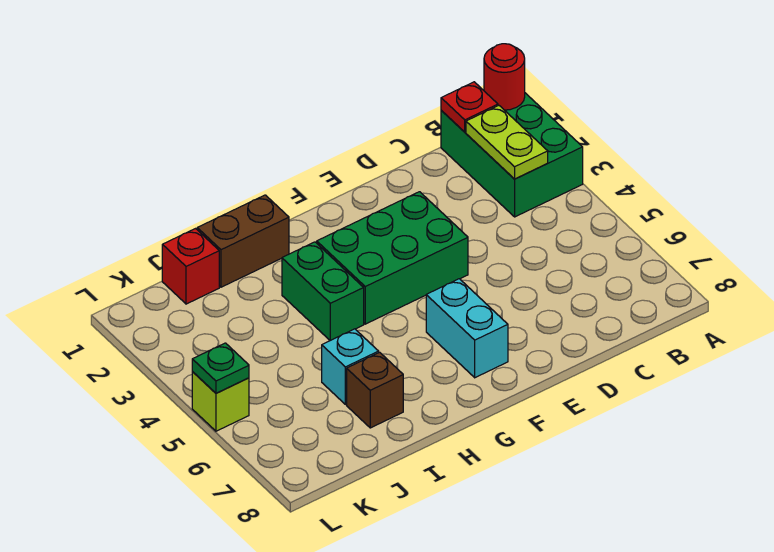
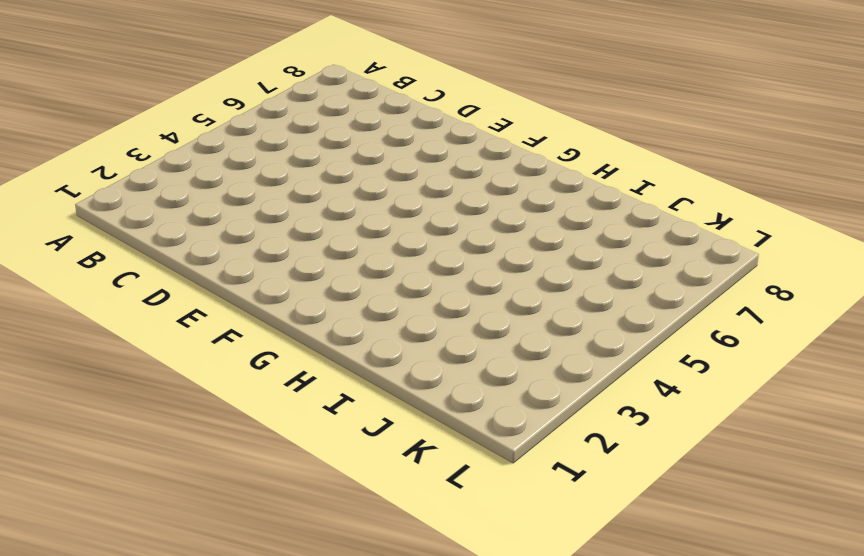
none -> green 2x3 brick [441,93,583,217]
none -> green 2x3 brick [317,192,468,324]
none -> cyan 1x2 brick [426,279,508,378]

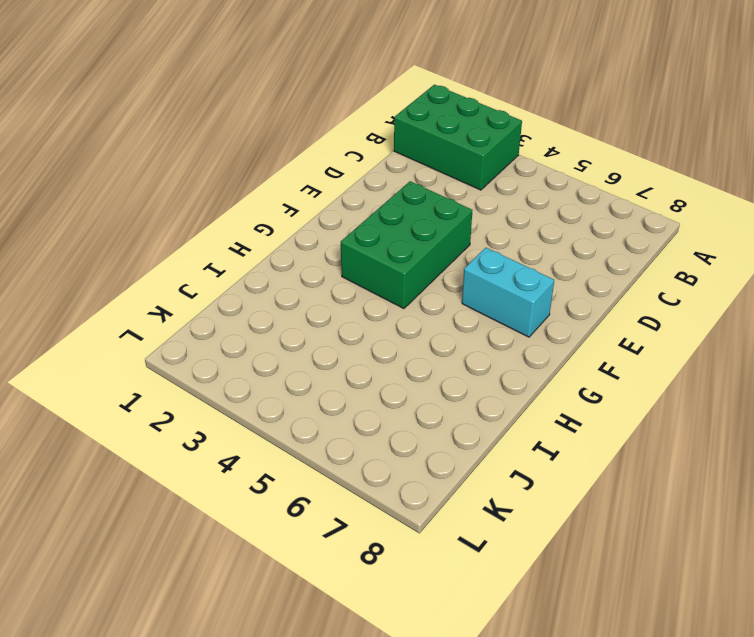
none -> brown 1x2 brick [197,195,289,287]
none -> green 1x2 brick [282,242,364,340]
none -> cyan 1x1 brick [322,329,379,404]

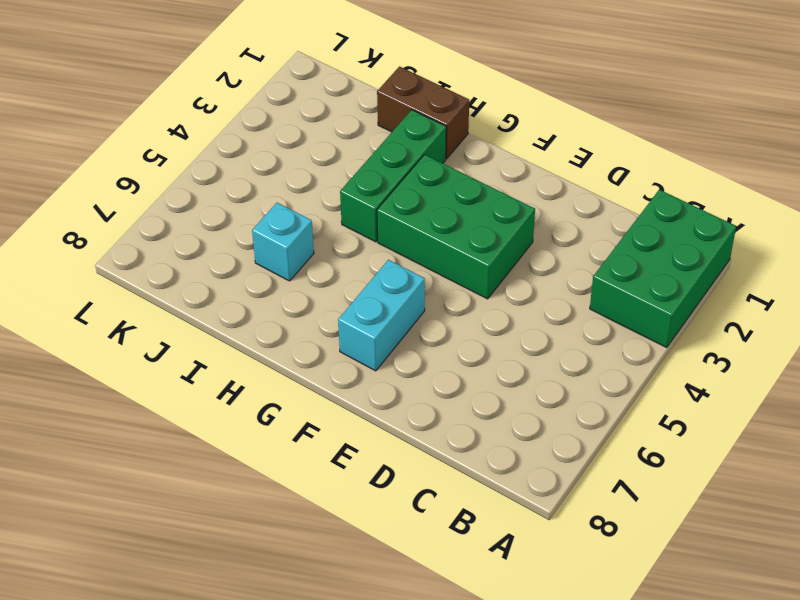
green 1x3 brick [340,110,446,242] -> green 1x2 brick [282,242,364,340]
none -> brown 1x1 brick [347,352,403,428]
none -> red 1x1 brick [162,229,219,304]
none -> lime 1x1 brick [192,372,249,431]

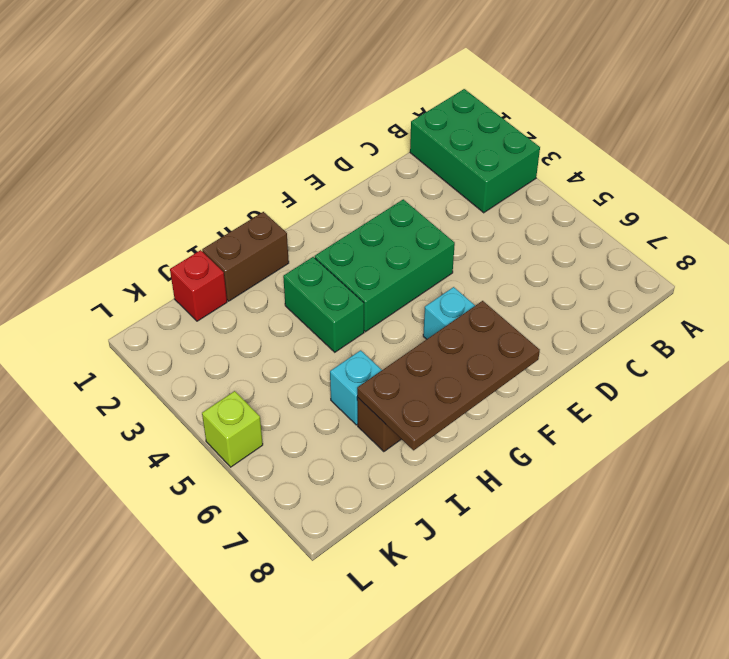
brown 2x4 plate [357,301,540,450] -> none
none -> red 1x1 round brick [484,44,525,110]
none -> red 1x1 plate [441,82,498,132]
none -> lime 1x2 plate [466,106,548,179]

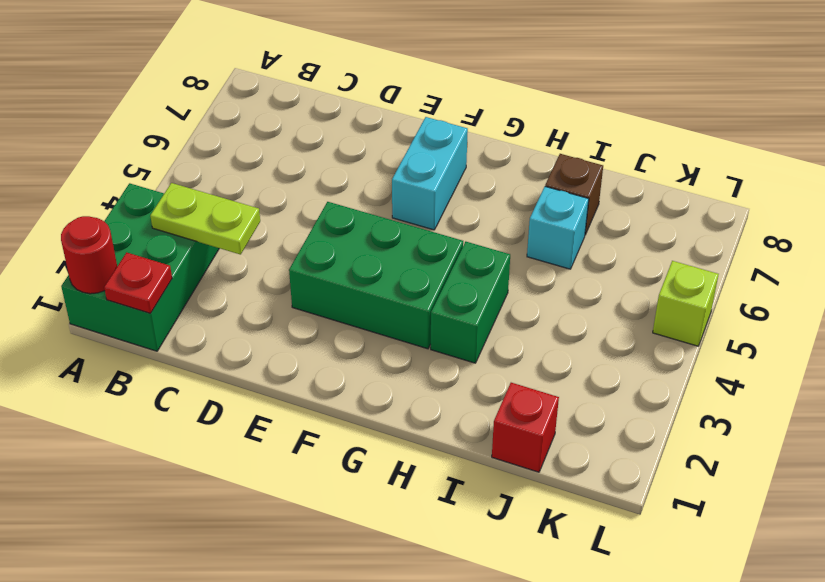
lime 1x2 plate [150,183,260,255] -> lime 1x2 plate turned to [466,106,548,179]
none -> brown 1x2 brick [197,195,289,287]
none -> green 1x1 plate [192,343,249,393]

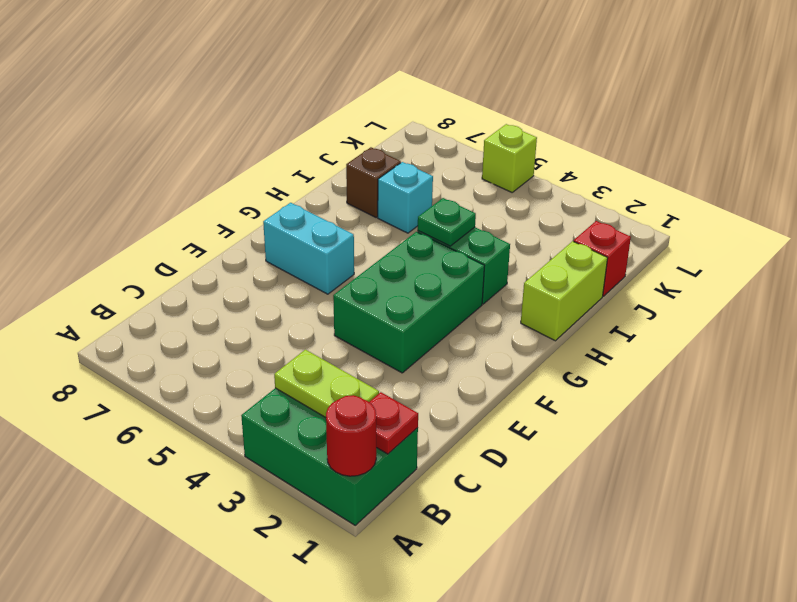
lime 1x2 brick [521,241,608,341] -> brown 1x2 brick [197,195,289,287]
green 1x1 plate [418,198,476,246] -> green 1x1 plate moved to [192,343,249,393]

